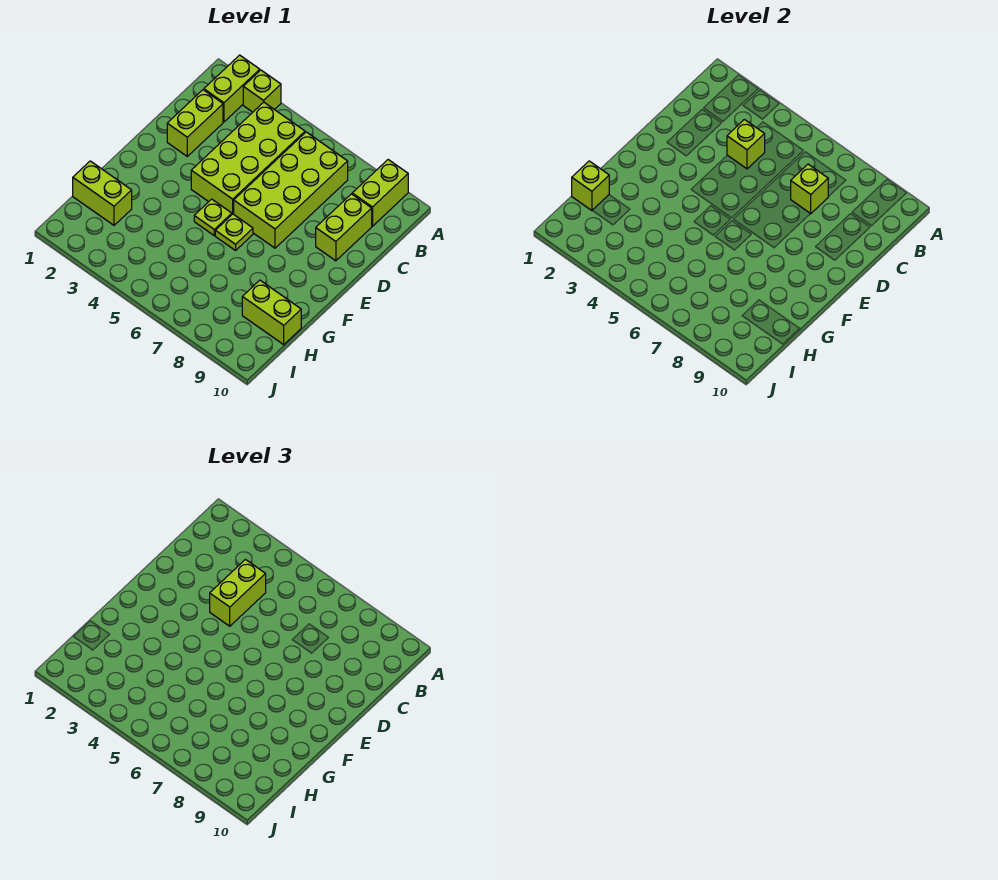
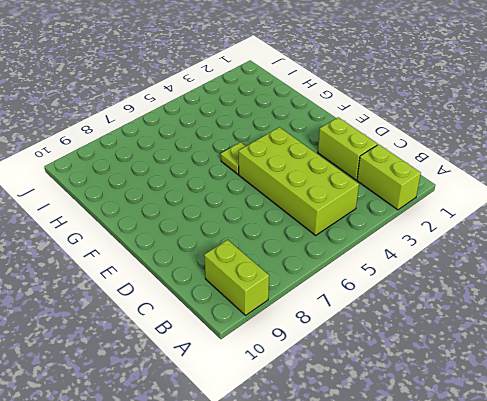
none -> lime 1x1 brick [243,70,281,112]
none -> lime 2x4 brick [234,132,348,248]
none -> lime 1x2 brick [316,194,372,261]

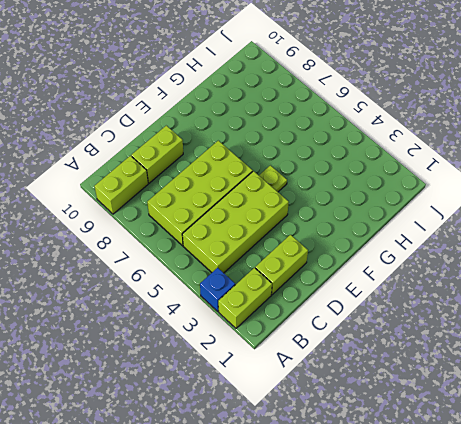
blue 1x1 brick [200,268,235,311] -> lime 1x1 brick [243,70,281,112]
none -> lime 1x1 plate [215,214,253,250]
none -> lime 1x2 brick [73,161,132,225]
none -> lime 1x2 brick [242,280,301,345]

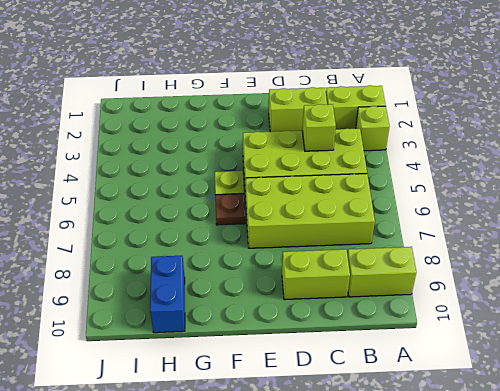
brown 1x1 plate [215,194,246,225] -> lime 1x1 plate [215,214,253,250]
blue 1x2 brick [150,256,185,333] -> lime 1x2 brick [242,280,301,345]
none -> lime 1x2 brick [73,161,132,225]
none -> lime 1x1 brick [791,164,828,214]
none -> lime 1x1 brick [572,161,609,211]

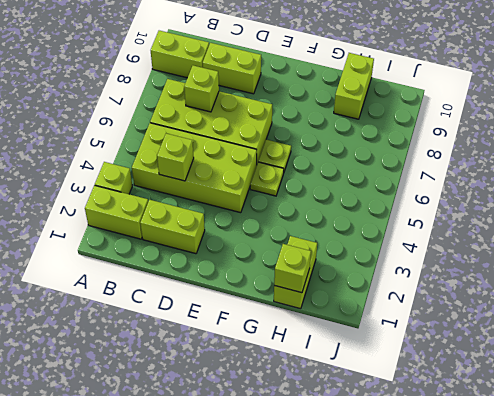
none -> lime 1x2 brick [210,560,266,626]

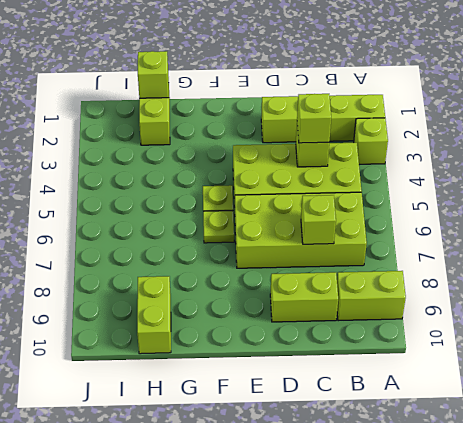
lime 1x1 brick [297,94,331,143] -> lime 1x2 brick [210,560,266,626]

